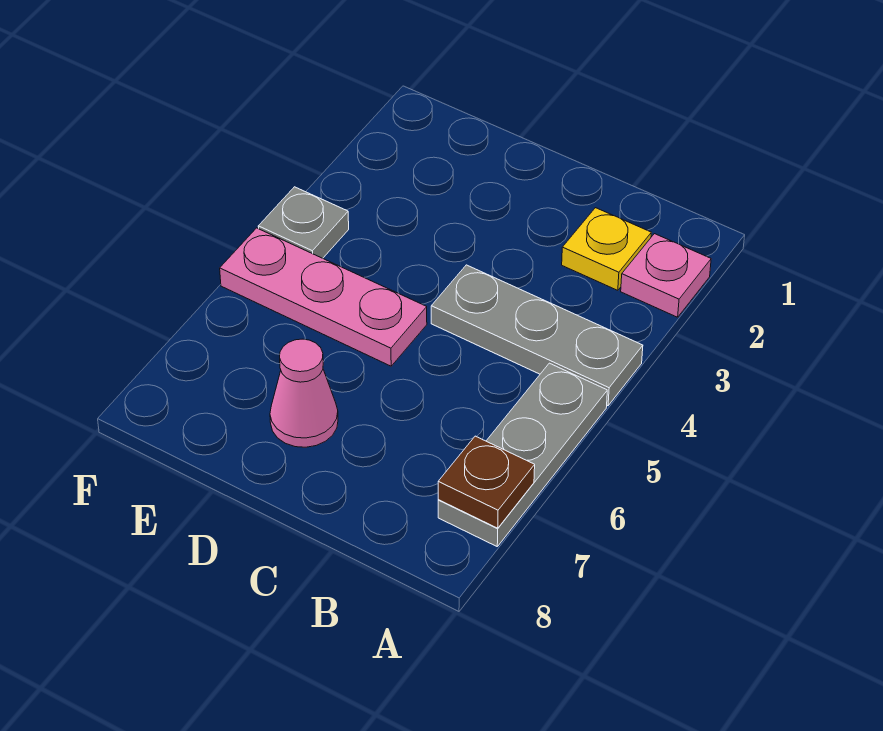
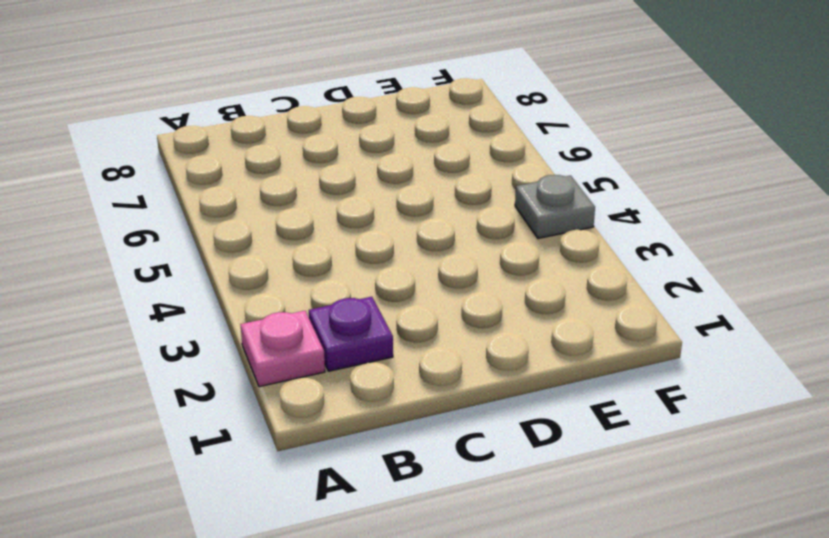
purple 1x1 plate [309,297,393,371] -> yellow 1x1 plate [562,208,651,290]
none -> grey 1x3 plate [431,265,643,406]
none -> grey 1x3 plate [438,363,607,546]

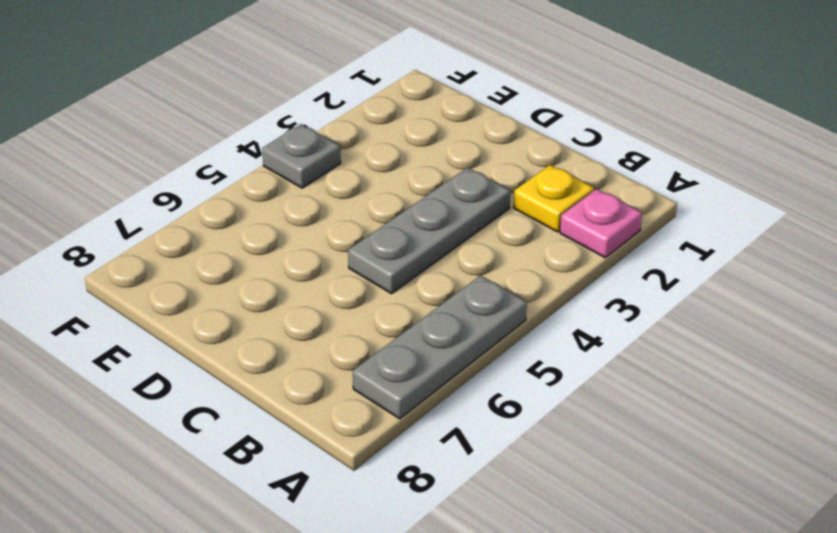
grey 1x3 plate [348,168,510,294] -> grey 1x3 plate turned to [431,265,643,406]
none -> pink 1x3 plate [220,228,427,366]
none -> pink 1x1 cone [270,339,338,447]

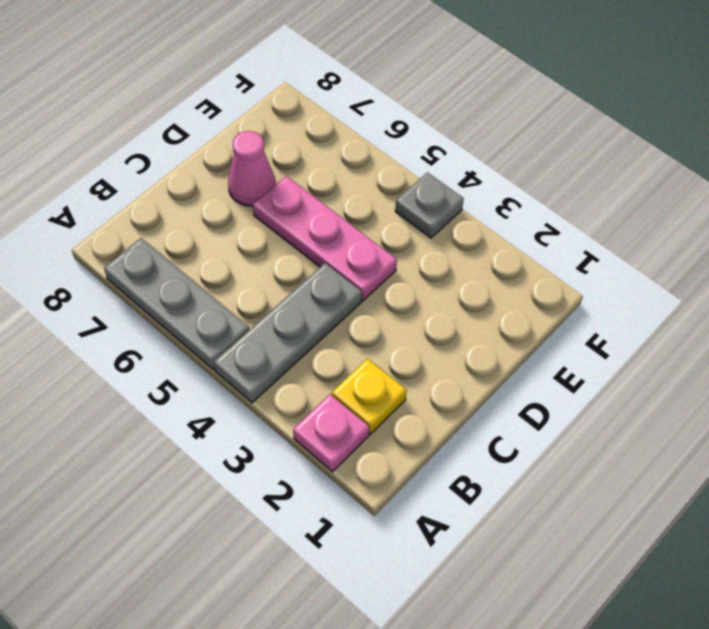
pink 1x3 plate [253,176,397,301] -> pink 1x3 plate turned to [220,228,427,366]
none -> brown 1x1 plate [438,436,535,528]

